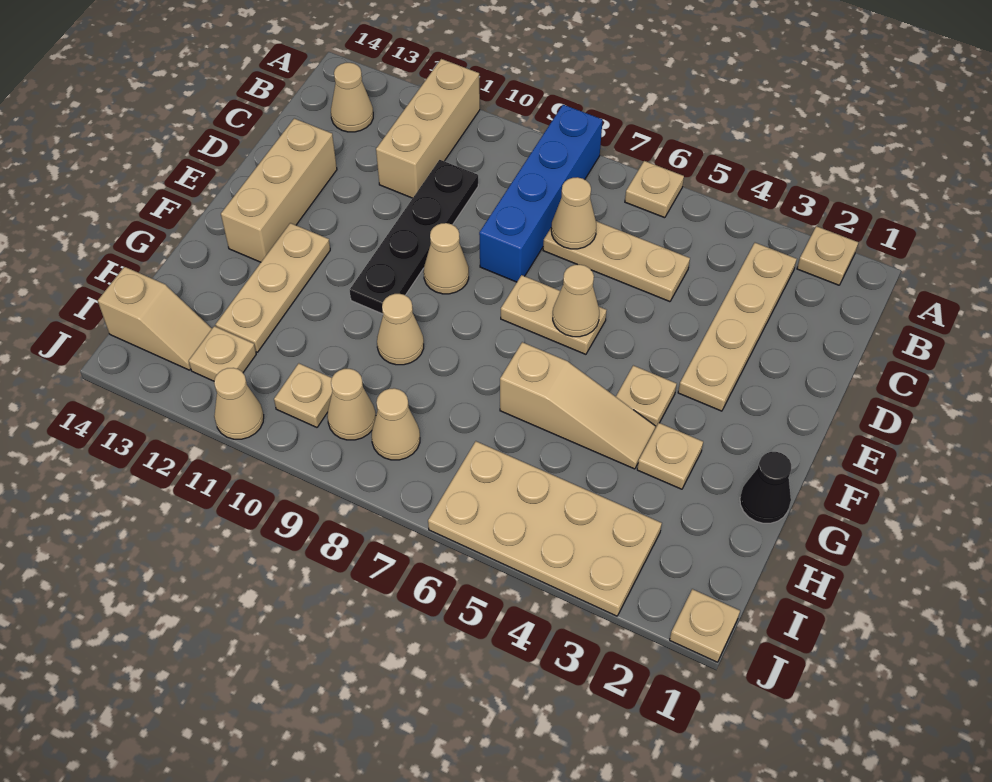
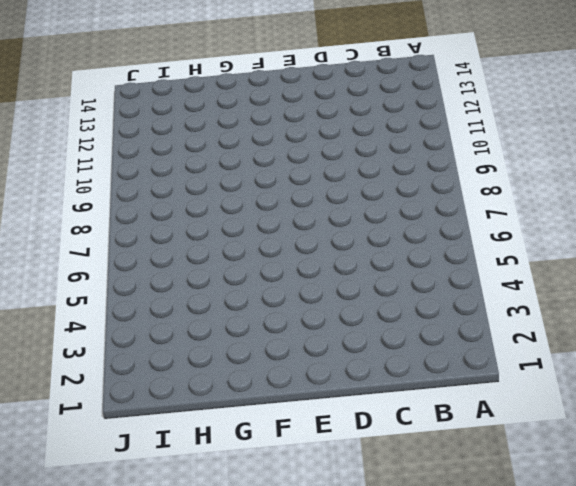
none -> tan 1x1 plate [797,226,858,285]
none -> tan 1x1 plate [625,161,684,218]
none -> blue 1x4 brick [479,105,603,282]

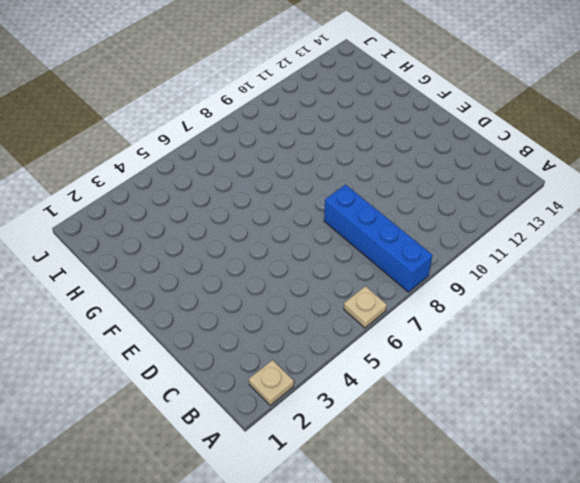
none -> tan 1x3 brick [376,59,480,198]
none -> tan 1x4 plate [678,243,797,411]
none -> tan 1x1 cone [331,63,373,132]

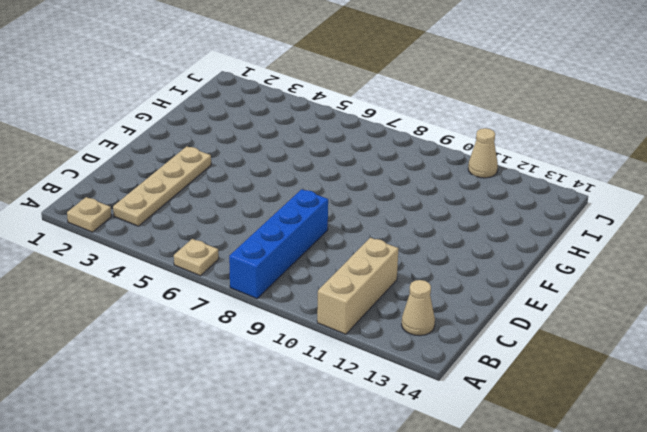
none -> tan 1x3 plate [543,221,690,302]
none -> black 1x4 plate [350,160,478,314]
none -> tan 1x3 brick [221,118,337,262]

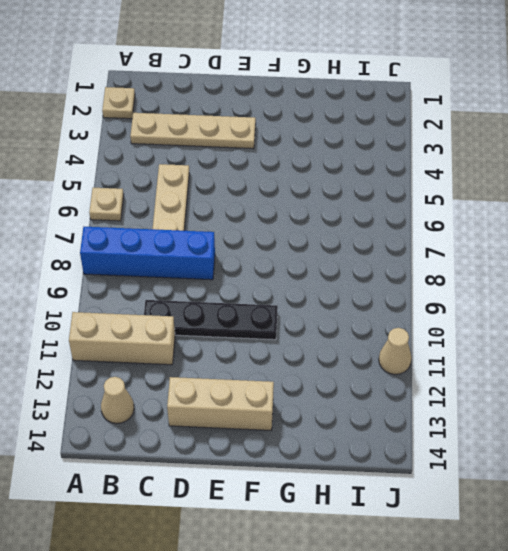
none -> tan 1x2 plate [501,275,607,354]
none -> tan 1x1 cone [424,223,469,294]
none -> tan 1x1 plate [616,365,677,428]

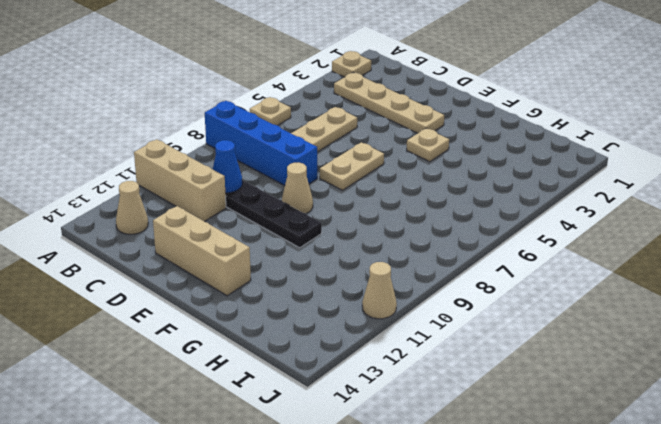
blue 1x1 cone [213,140,242,193] -> none
none -> tan 1x3 plate [215,223,330,352]
none -> black 1x1 cone [740,452,791,523]
none -> tan 1x1 plate [637,423,703,489]

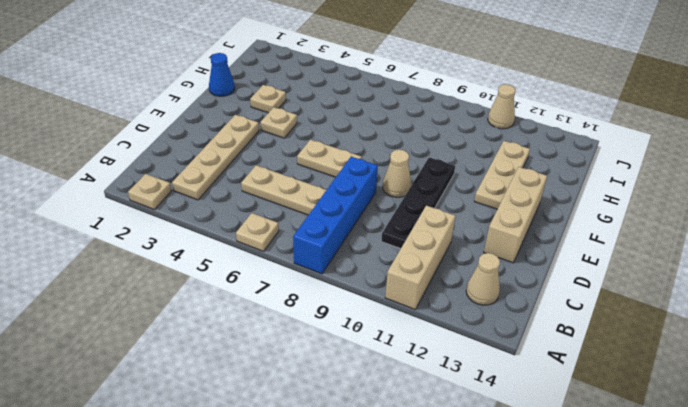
blue 1x1 cone [209,53,235,96] -> black 1x1 cone [740,452,791,523]
none -> tan 1x3 slope [500,342,656,469]
none -> tan 1x1 cone [377,294,424,365]
none -> tan 2x4 plate [428,441,662,616]

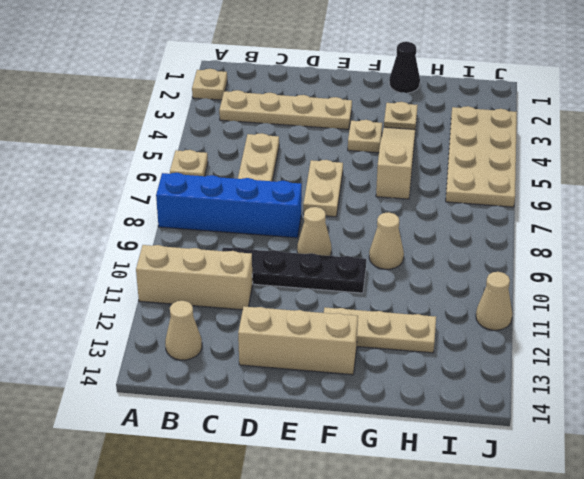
none -> tan 1x1 cone [372,388,420,460]
none -> tan 1x1 cone [327,369,376,440]
none -> tan 1x1 plate [274,363,332,427]

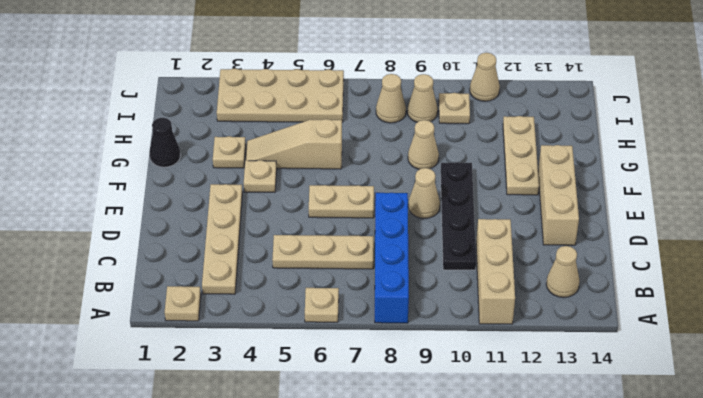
none -> tan 1x1 plate [189,326,256,381]
none -> tan 1x2 slope [98,267,212,370]
none -> tan 1x1 plate [670,589,740,662]

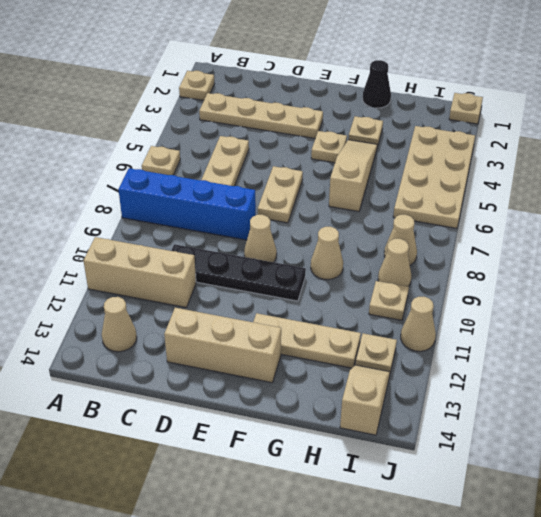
none -> tan 1x1 cone [551,177,596,249]
none -> tan 1x1 cone [553,265,599,337]

